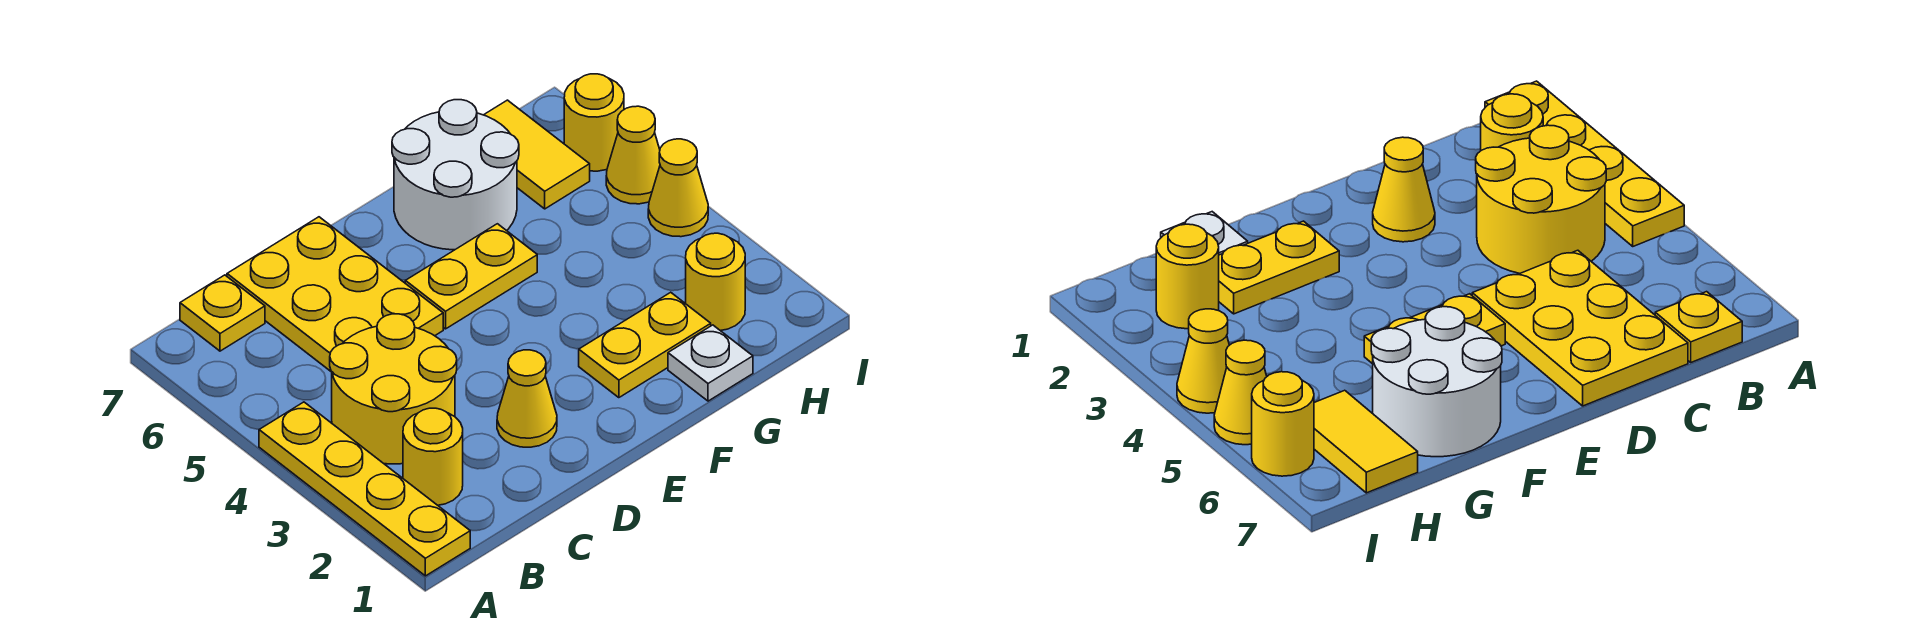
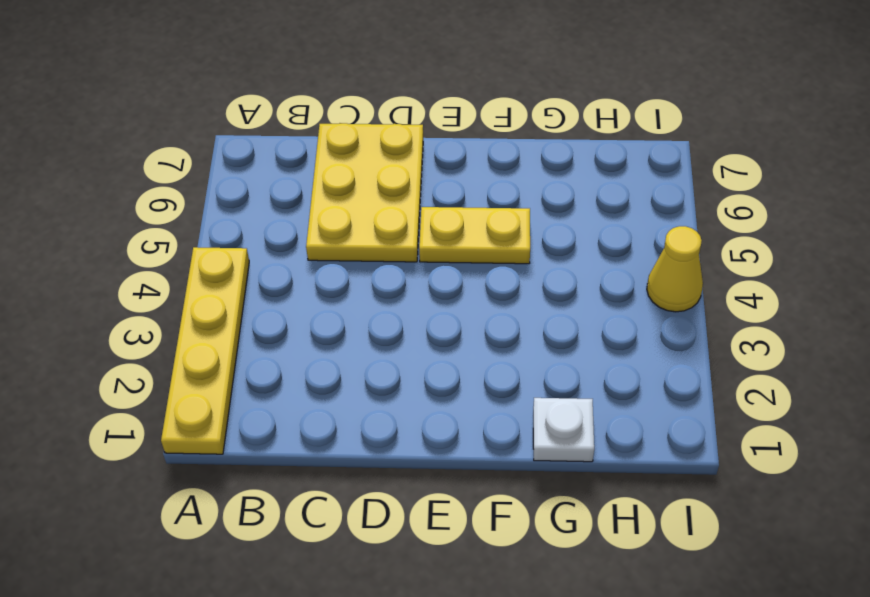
none -> yellow 1x1 round brick [403,408,463,505]
none -> yellow 2x2 round brick [330,314,457,464]
none -> yellow 1x1 plate [180,275,265,351]

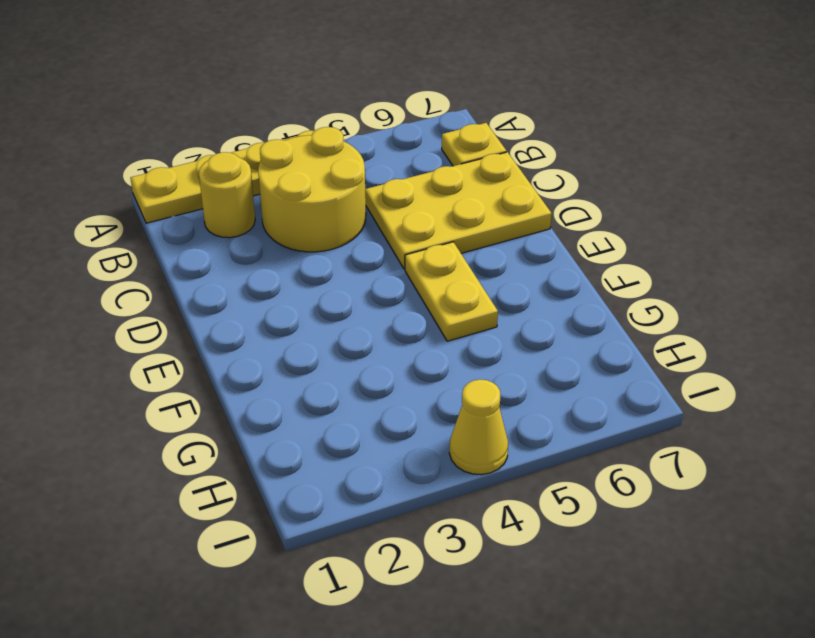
none -> yellow 1x1 cone [497,350,557,447]
none -> yellow 1x2 plate [579,292,711,398]
none -> white 2x2 round brick [392,100,519,250]

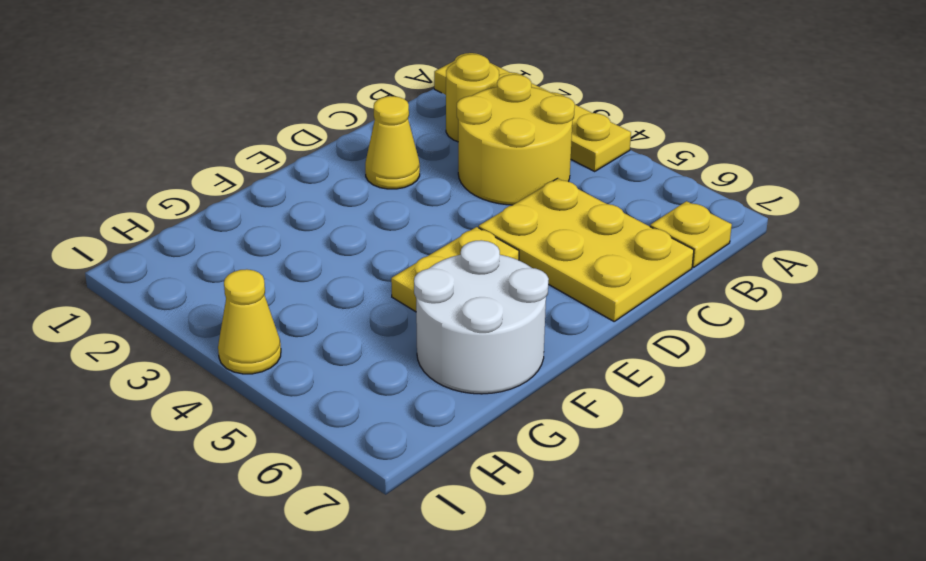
none -> yellow 1x2 plate [579,292,711,398]
none -> white 1x1 plate [668,325,753,401]
none -> yellow 1x1 round brick [686,233,745,331]

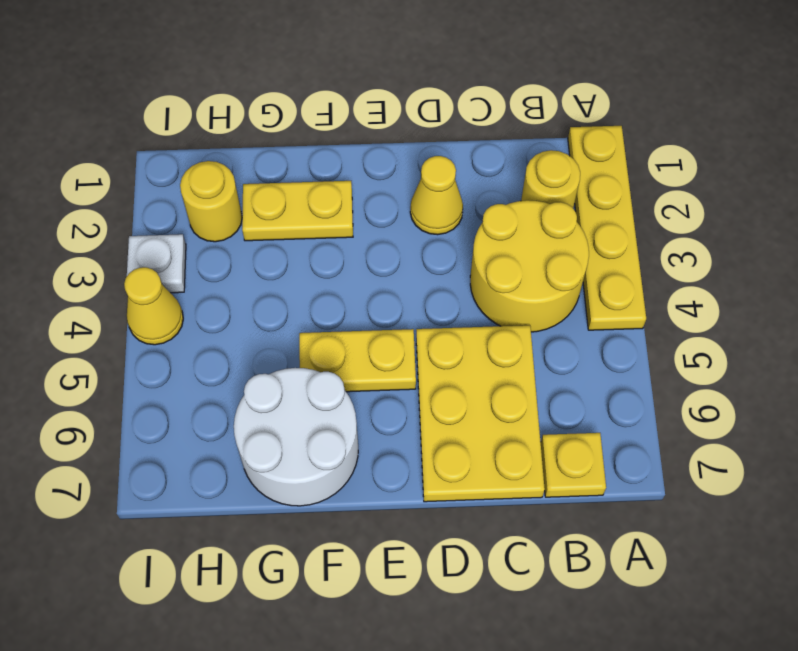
white 1x1 plate [127,234,186,293] -> white 1x1 plate moved to [668,325,753,401]
none -> yellow 1x2 tile [484,100,590,209]
none -> yellow 1x1 cone [606,106,660,204]
none -> yellow 1x1 round brick [564,74,624,171]

